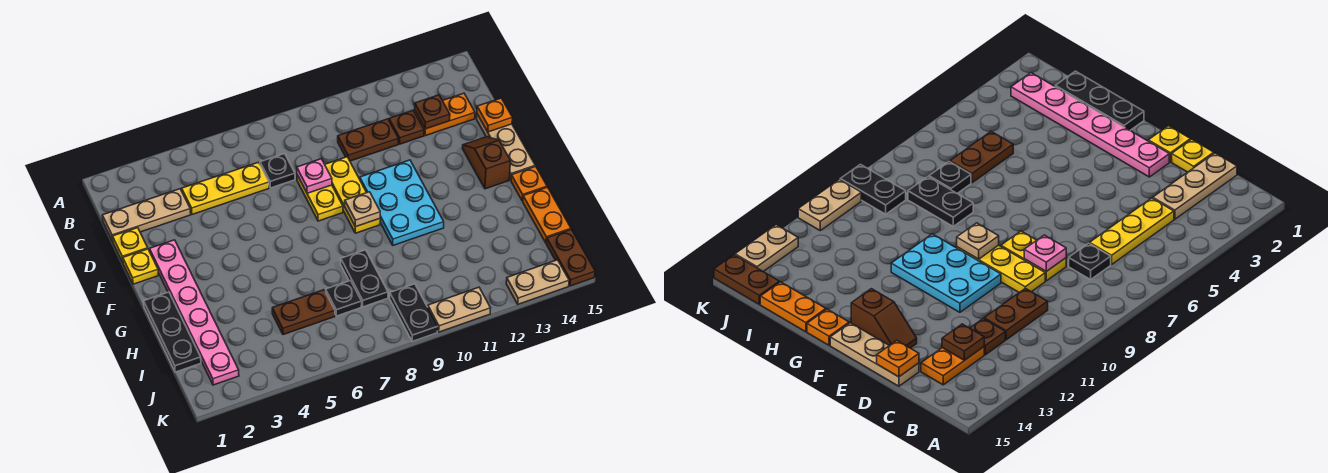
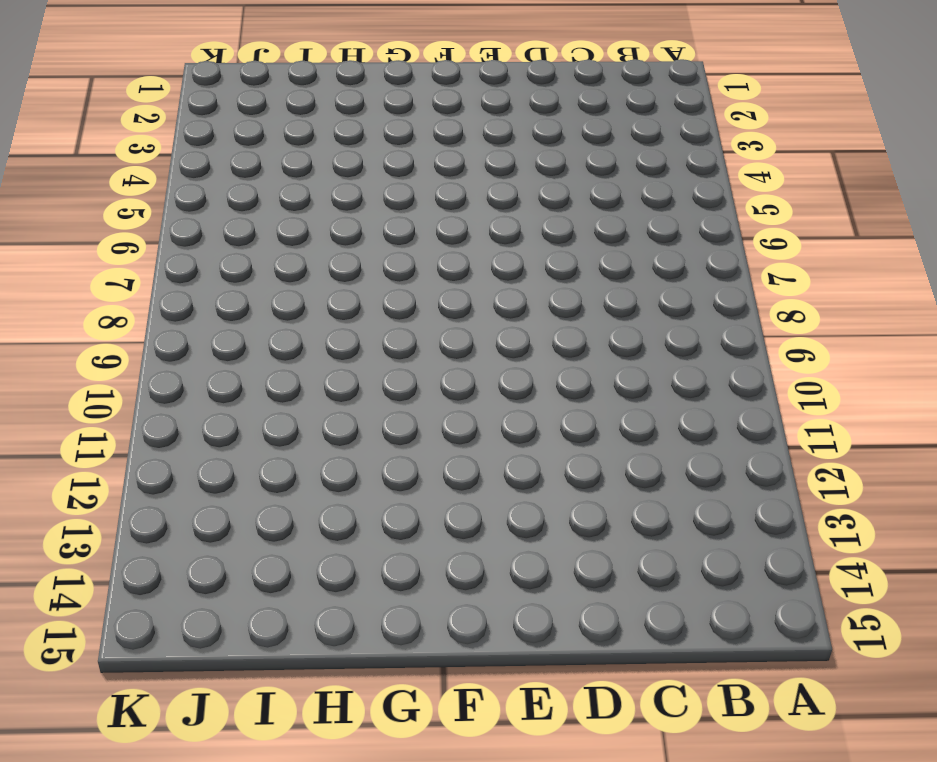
none -> tan 1x3 plate [102,189,191,241]
none -> yellow 1x3 plate [182,162,269,214]
none -> black 1x1 plate [260,154,295,188]

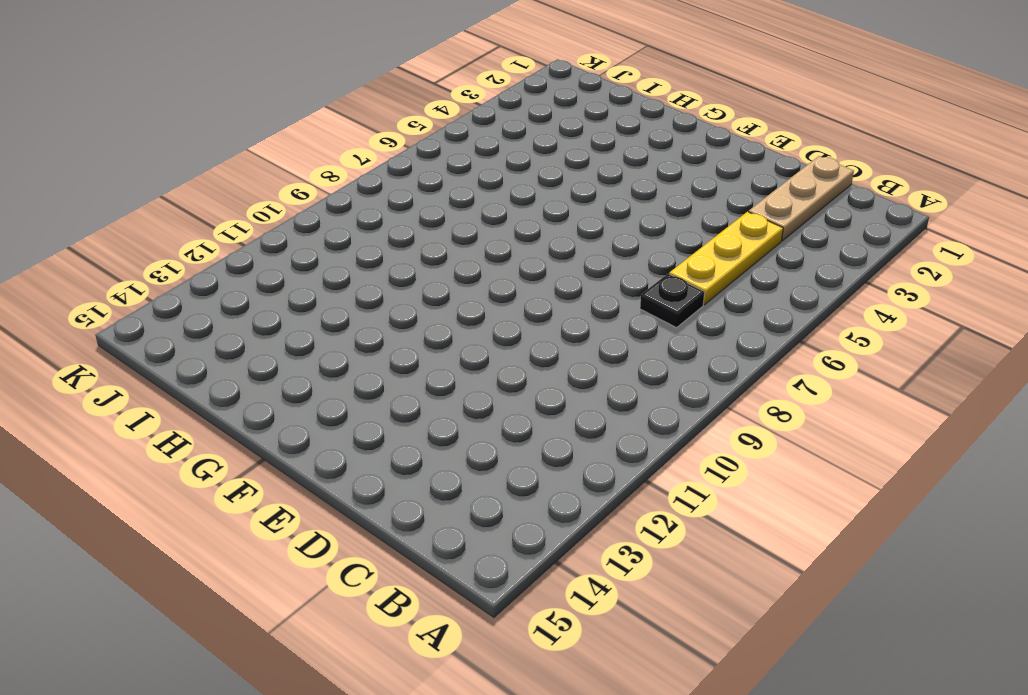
none -> brown 1x2 plate [338,119,398,161]
none -> brown 1x1 plate [389,111,424,144]
none -> orange 1x2 plate [415,93,475,136]

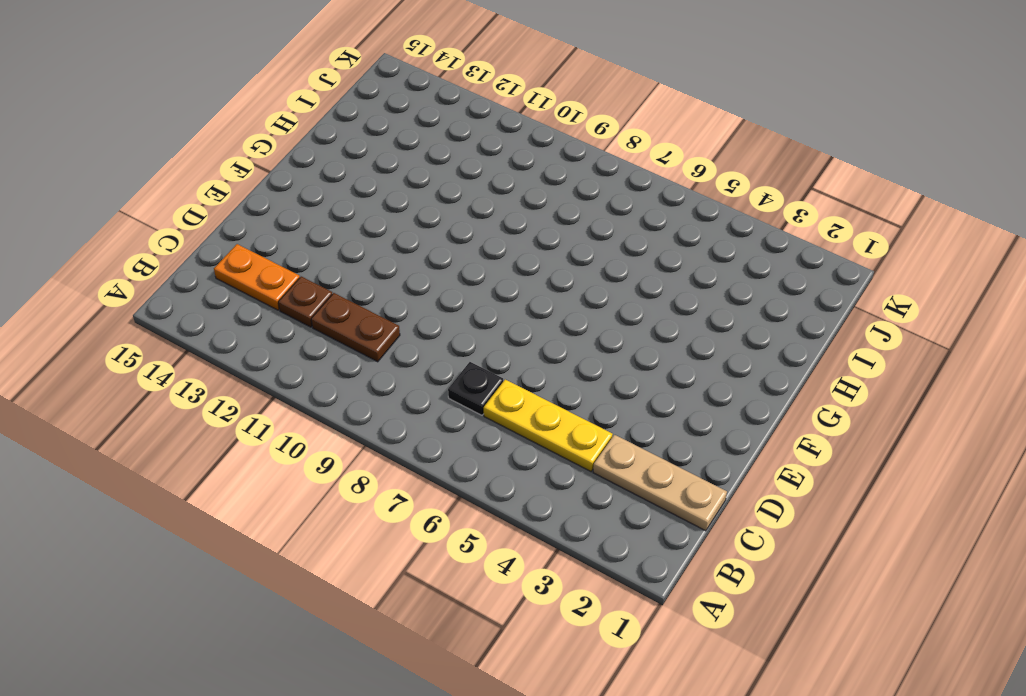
none -> yellow 1x1 plate [113,228,148,262]
none -> yellow 1x2 plate [297,175,343,221]
none -> yellow 1x3 plate [325,157,380,233]

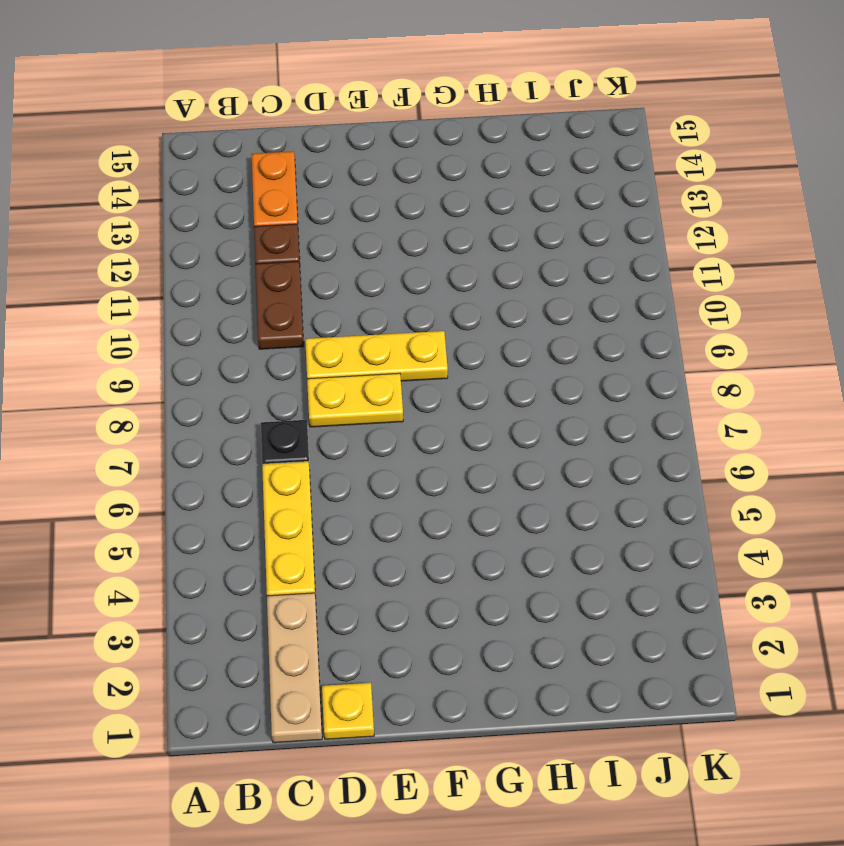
none -> tan 1x3 plate [477,114,535,180]
none -> yellow 1x1 plate [123,249,158,284]
none -> pink 1x6 plate [150,240,239,385]

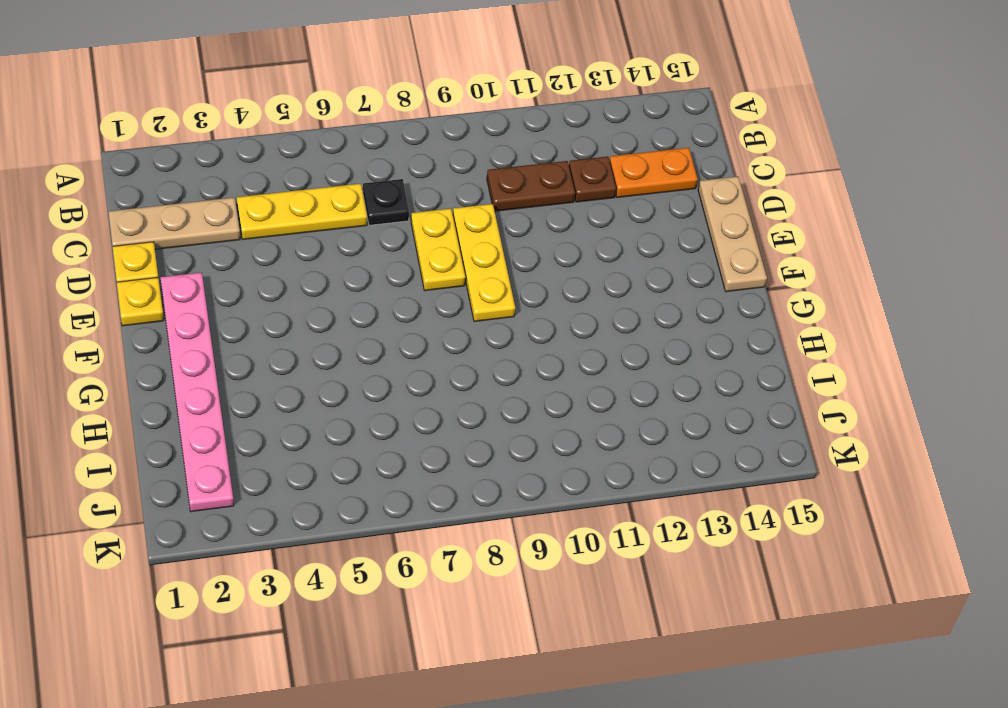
none -> cyan 2x3 plate [360,160,444,245]
none -> brown 1x2 slope [462,137,510,189]
none -> black 1x3 plate [144,292,201,372]

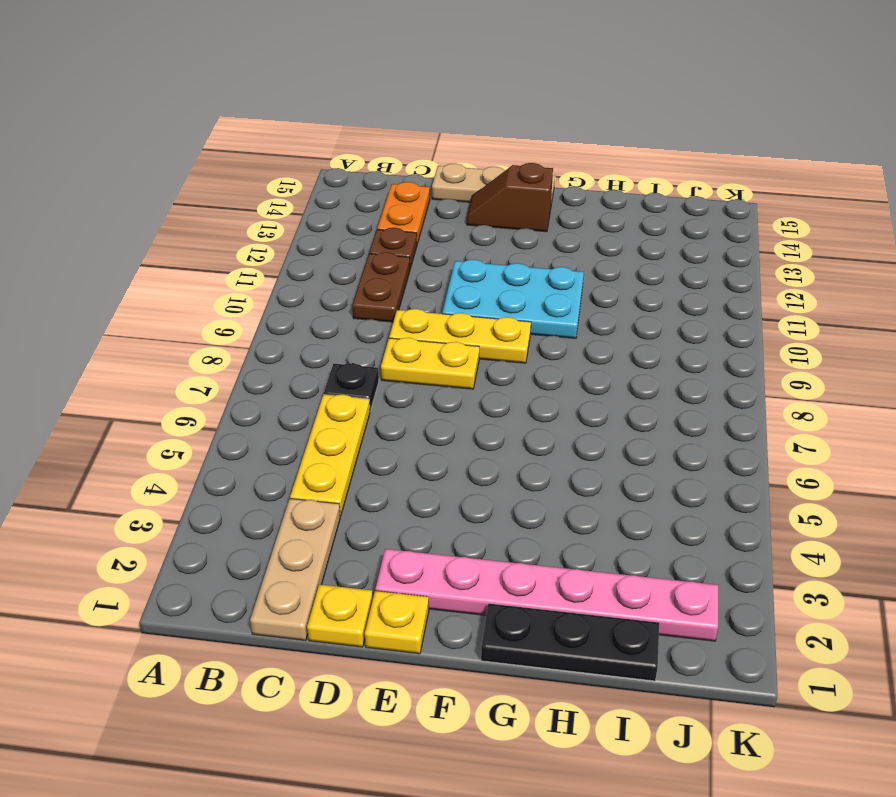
none -> orange 1x1 plate [511,166,547,201]
none -> black 1x2 plate [341,250,388,307]
none -> orange 1x2 plate [523,187,571,243]

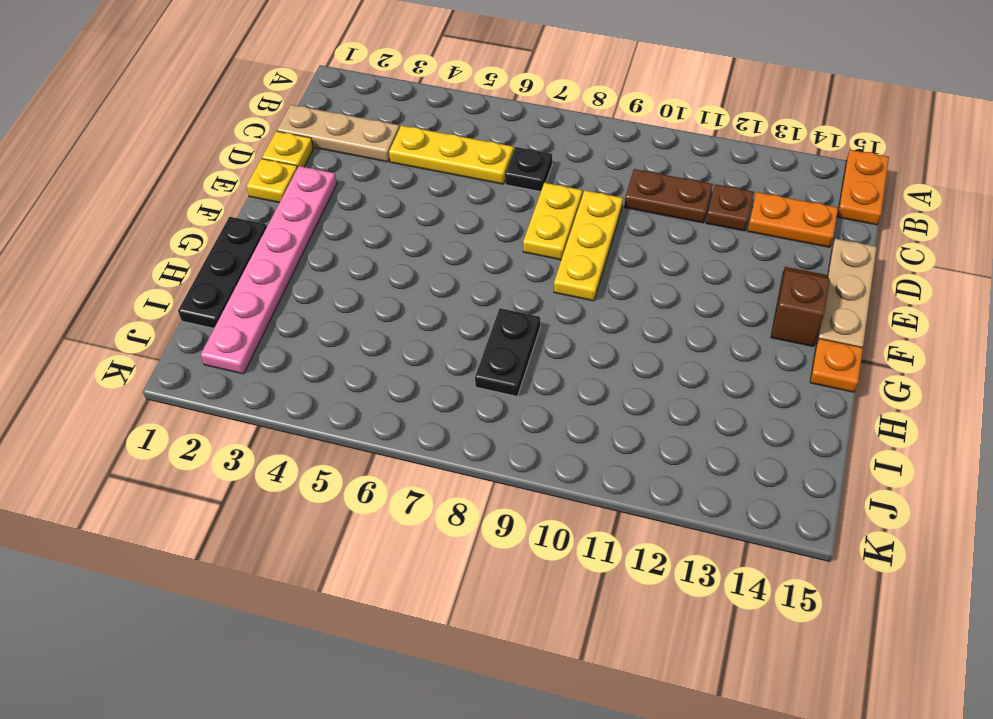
orange 1x2 plate [837,150,889,225] -> orange 1x2 plate moved to [523,187,571,243]
none -> cyan 2x3 plate [360,160,444,245]
none -> brown 1x2 plate [272,290,335,335]
none -> black 1x1 plate [326,280,362,316]

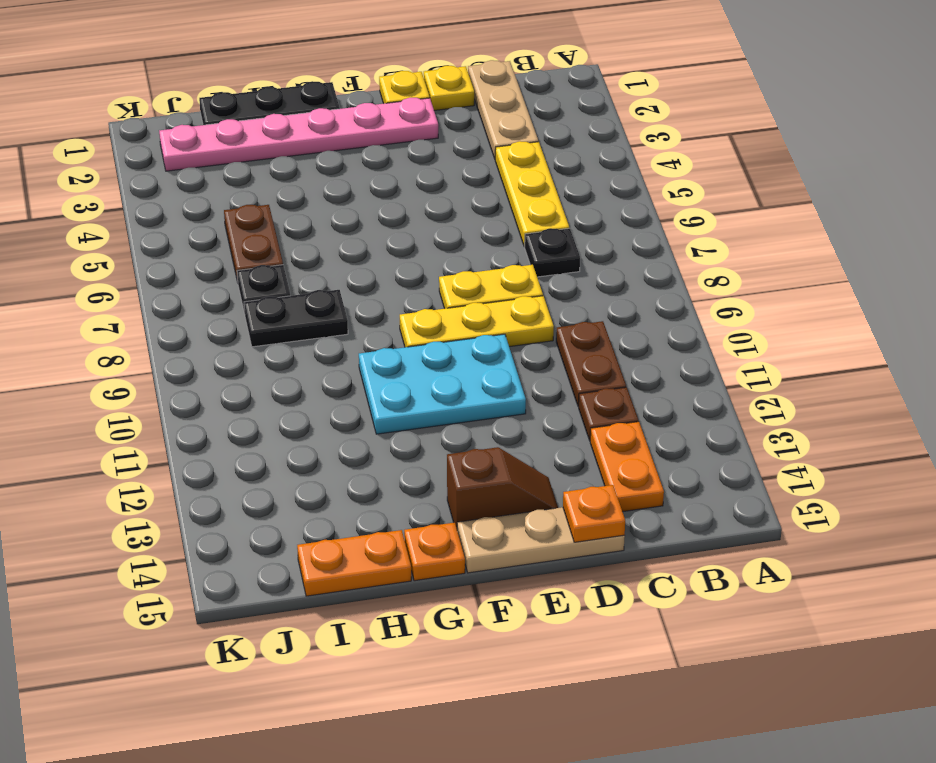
none -> black 1x2 plate [390,284,438,341]
none -> brown 1x2 plate [546,229,595,286]
none -> tan 1x2 plate [428,287,491,332]

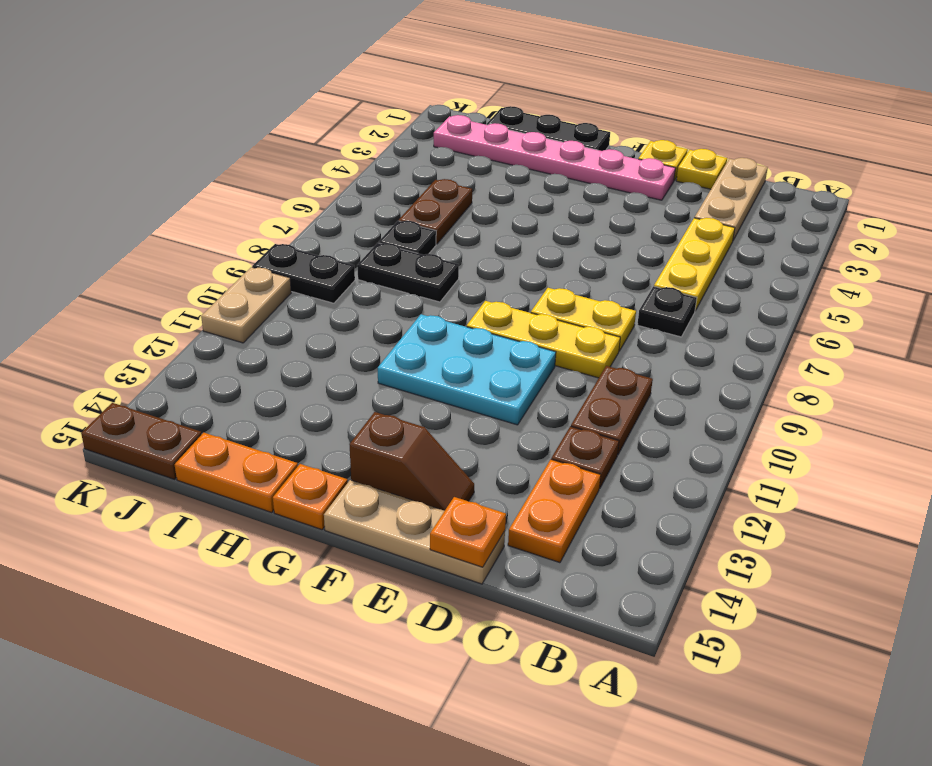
none -> tan 1x2 plate [506,260,569,304]
none -> brown 1x1 plate [415,95,450,129]
none -> pink 1x1 plate [297,159,332,193]

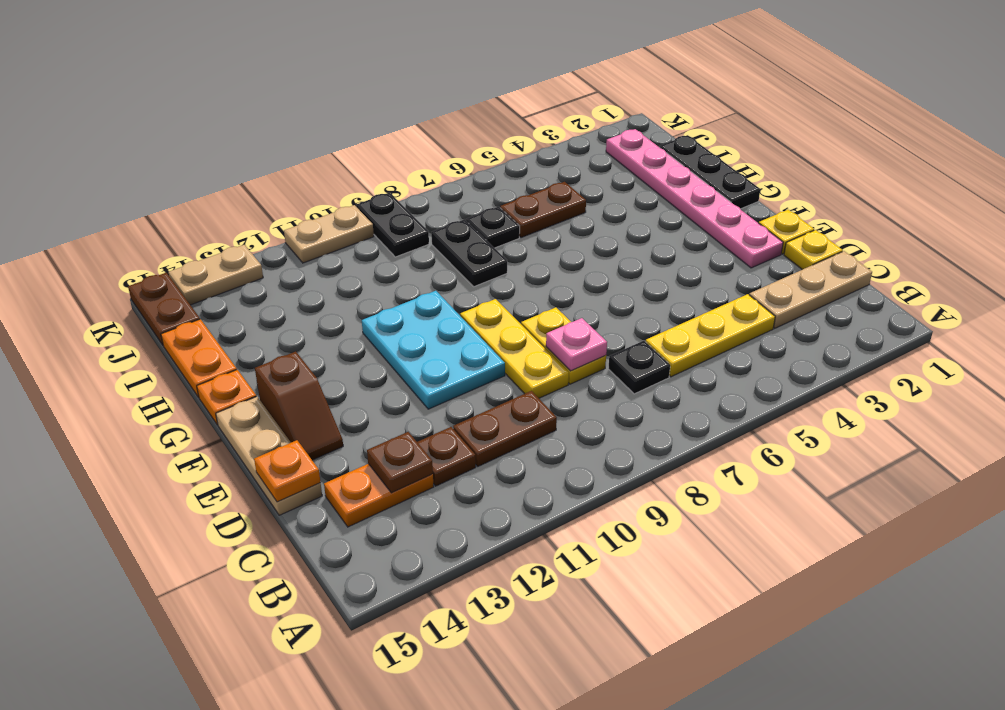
none -> tan 1x1 plate [345,192,380,227]

